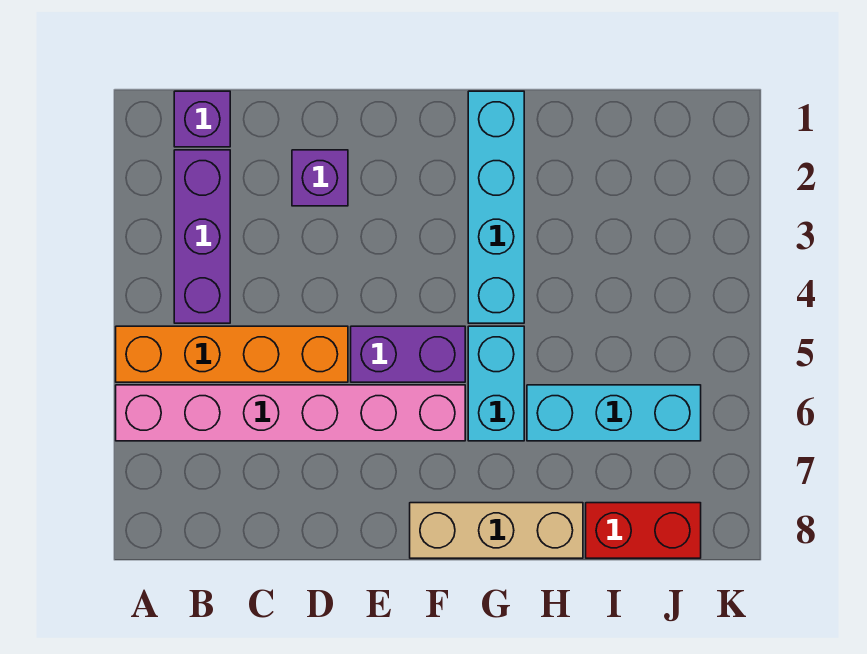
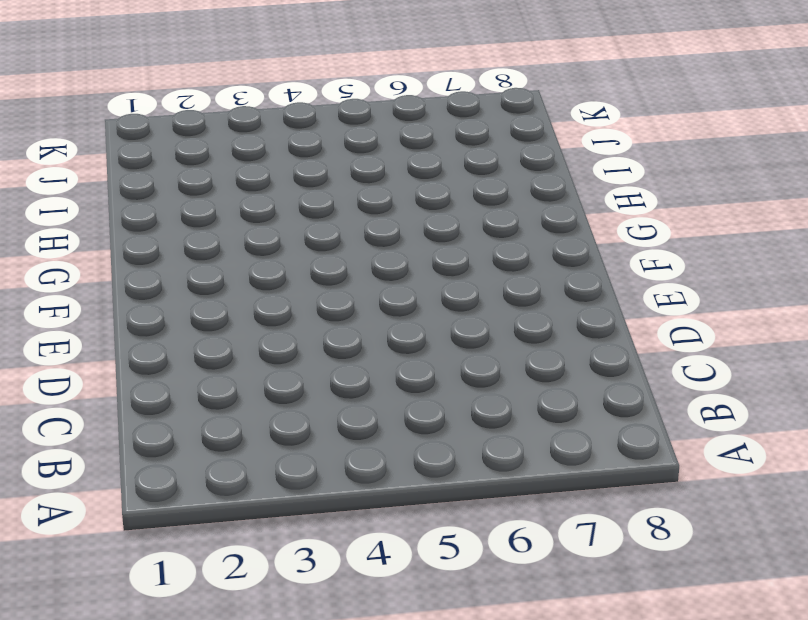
none -> orange 1x4 brick [116,326,348,382]
none -> pink 1x6 brick [116,385,465,441]

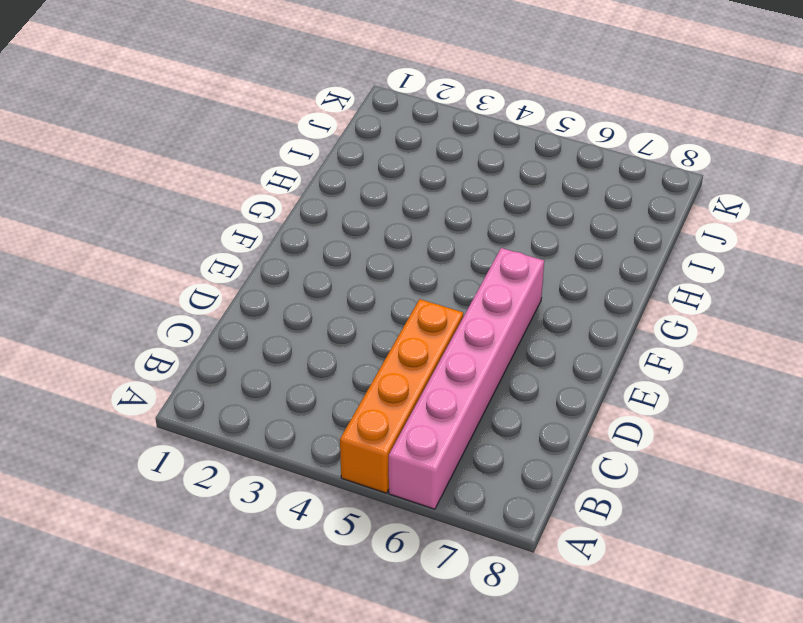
none -> purple 1x1 brick [174,91,230,147]
none -> purple 1x3 brick [174,150,230,323]

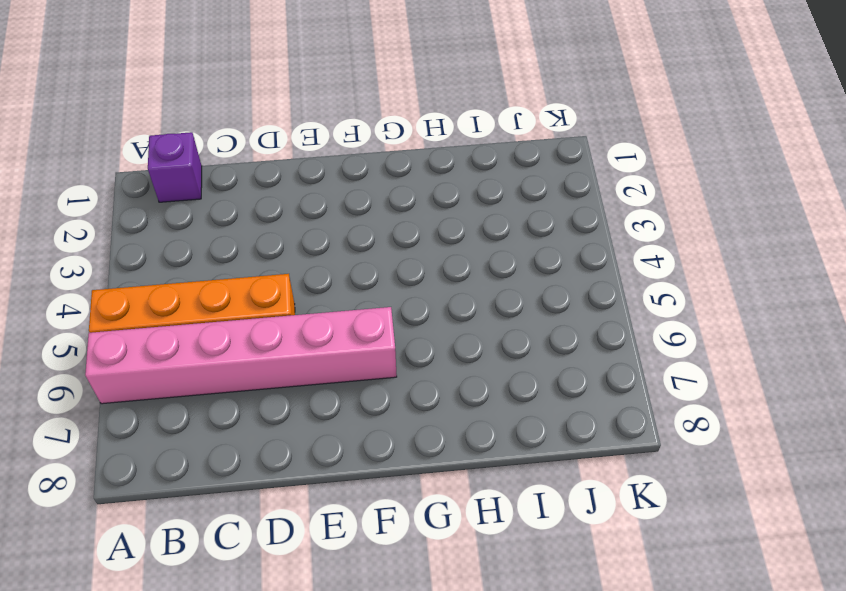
none -> purple 1x3 brick [174,150,230,323]
none -> purple 1x1 brick [292,150,348,206]

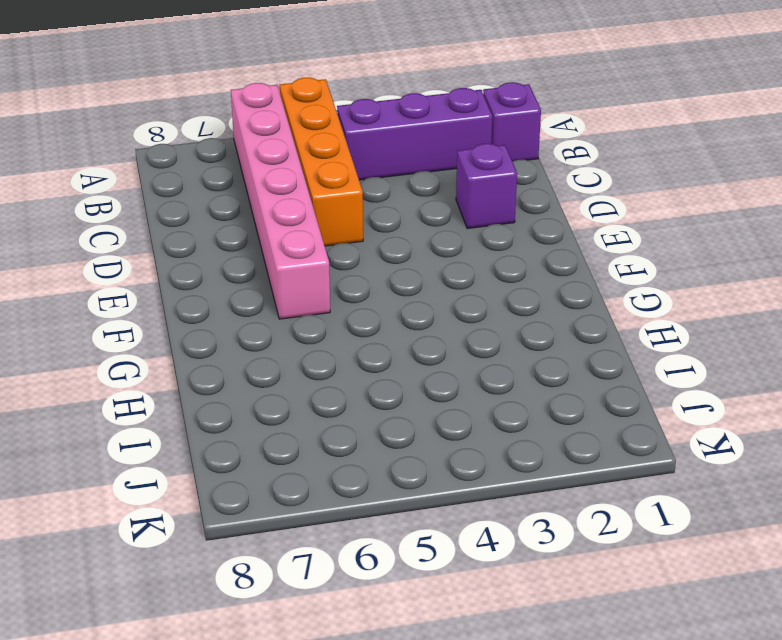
none -> purple 1x2 brick [351,326,465,382]
none -> tan 1x3 brick [410,503,583,558]

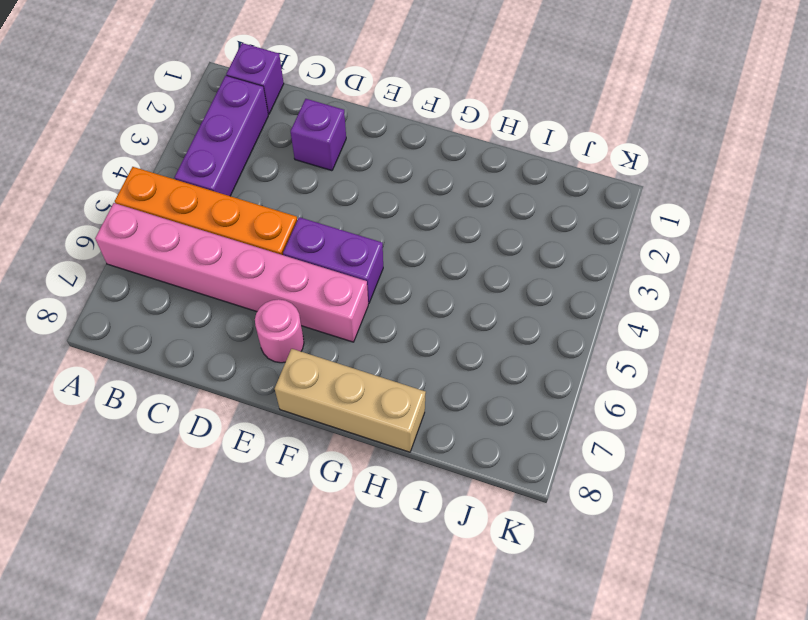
pink 1x1 round brick [255,299,304,363] -> none
none -> cyan 1x4 brick [468,91,524,323]
none -> cyan 1x2 brick [468,326,524,441]

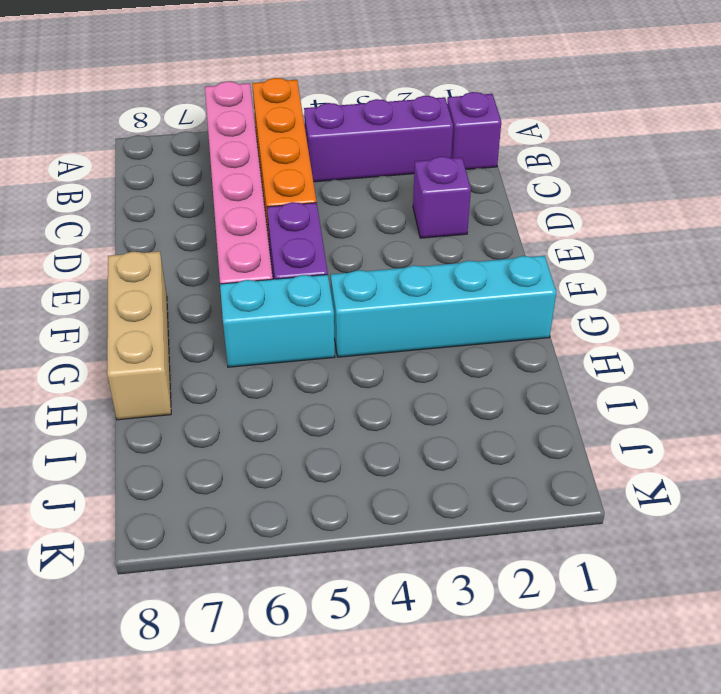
none -> cyan 1x3 brick [527,385,701,441]
none -> red 1x2 brick [586,503,701,558]

